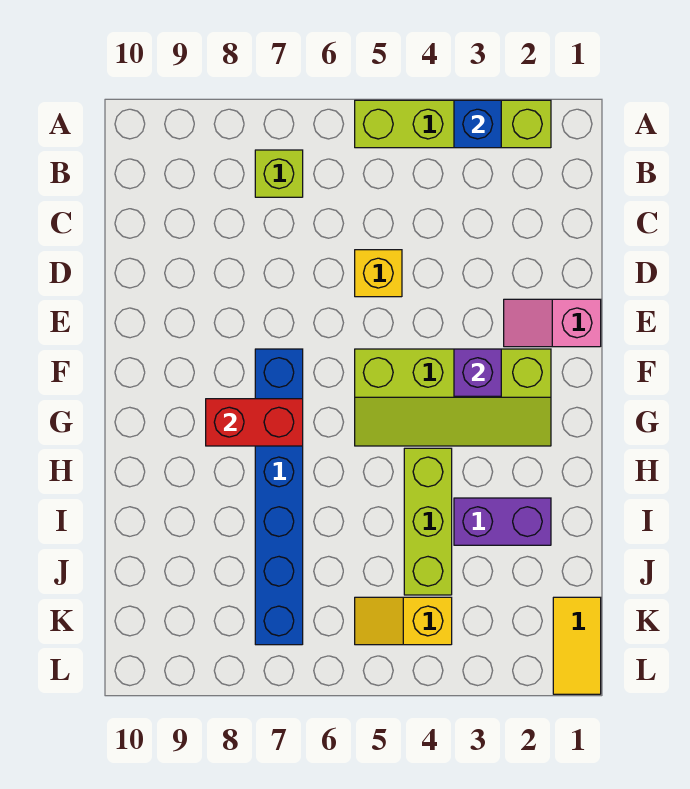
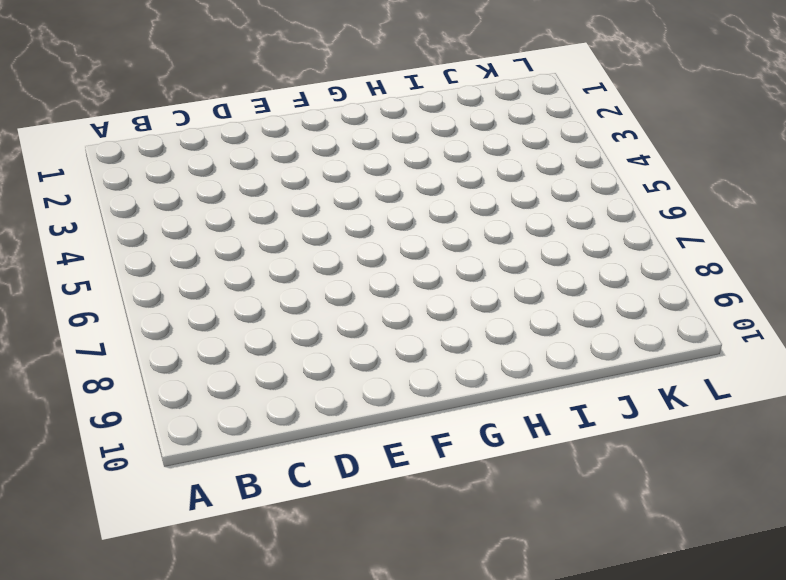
none -> lime 1x4 brick [355,100,551,148]
none -> lime 1x1 brick [255,150,303,197]
none -> yellow 1x1 brick [355,250,402,297]

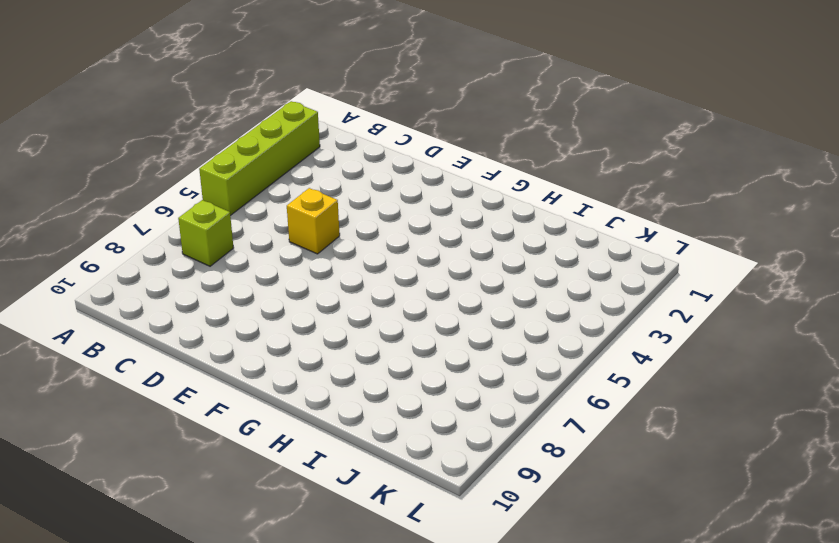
none -> pink 1x2 slope [504,299,601,347]
none -> lime 2x4 slope [355,349,551,446]
none -> blue 1x6 brick [255,349,303,645]

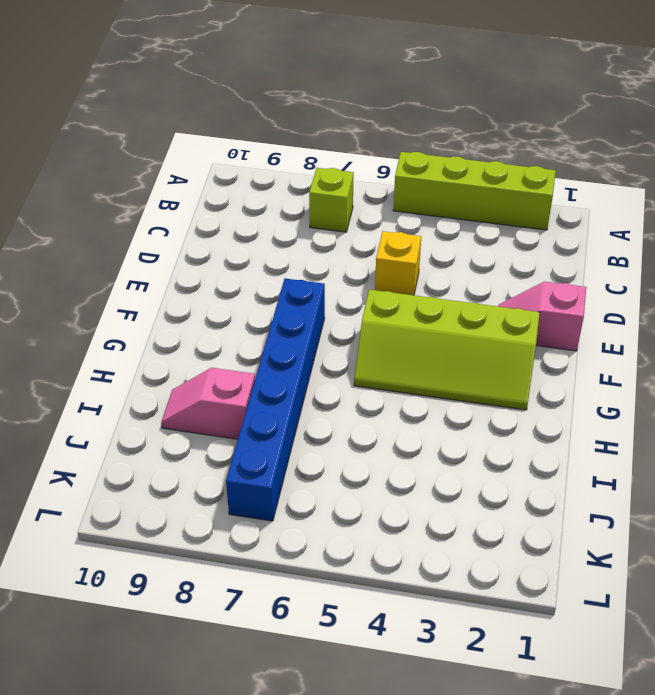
pink 1x2 slope [161,368,255,439] -> none
none -> lime 1x3 brick [404,448,452,595]
none -> purple 1x2 brick [454,498,551,545]
none -> yellow 1x2 tile [553,597,601,694]

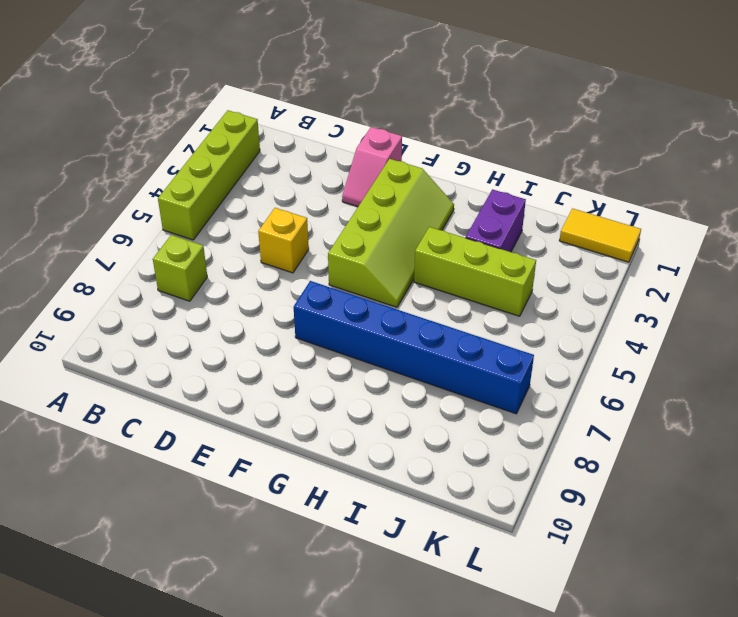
none -> yellow 1x2 slope [355,597,452,645]
none -> blue 1x1 brick [454,100,501,148]
none -> purple 1x1 brick [454,349,501,396]

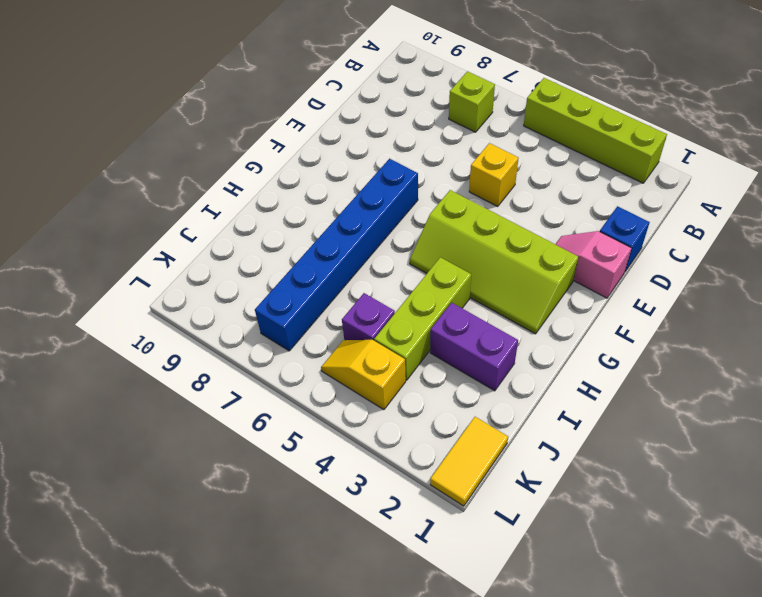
blue 1x1 brick [600,206,650,271] -> blue 1x1 brick moved to [454,100,501,148]
purple 1x1 brick [342,293,395,340] -> purple 1x1 brick moved to [454,349,501,396]
none -> red 1x2 brick [206,399,303,446]

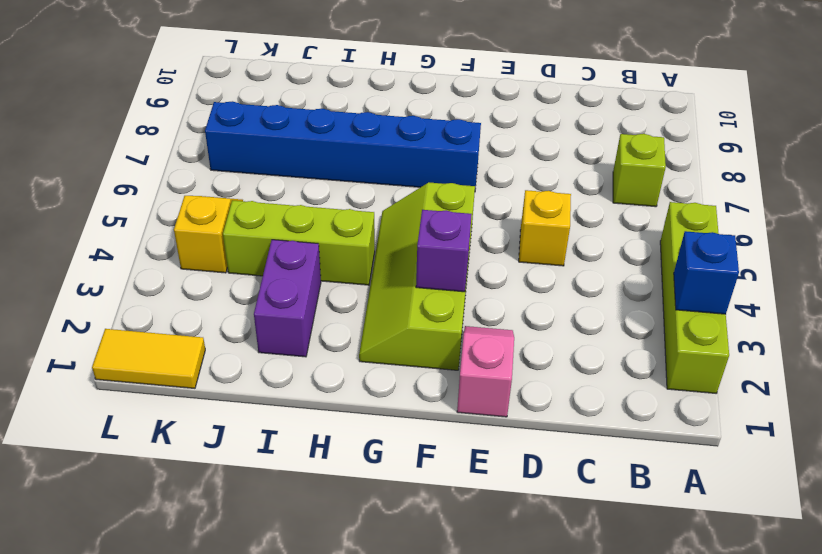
none -> red 1x2 brick [206,399,303,446]

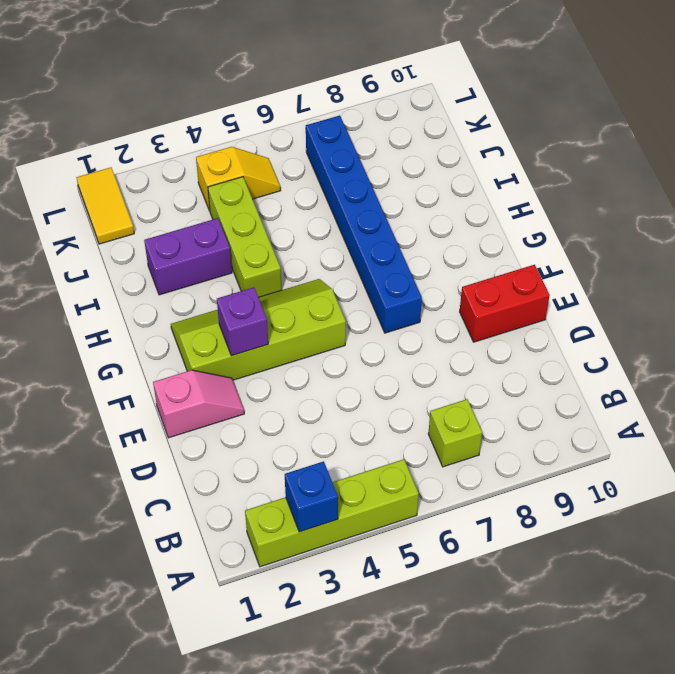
red 1x2 brick [460,265,550,342] -> red 1x2 brick moved to [206,399,303,446]
none -> yellow 1x1 brick [355,250,402,297]

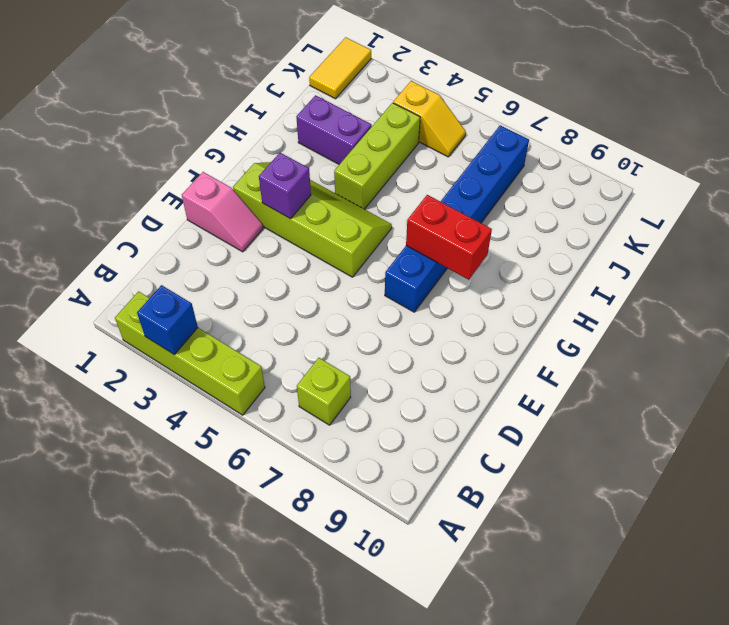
none -> yellow 1x1 brick [355,250,402,297]

